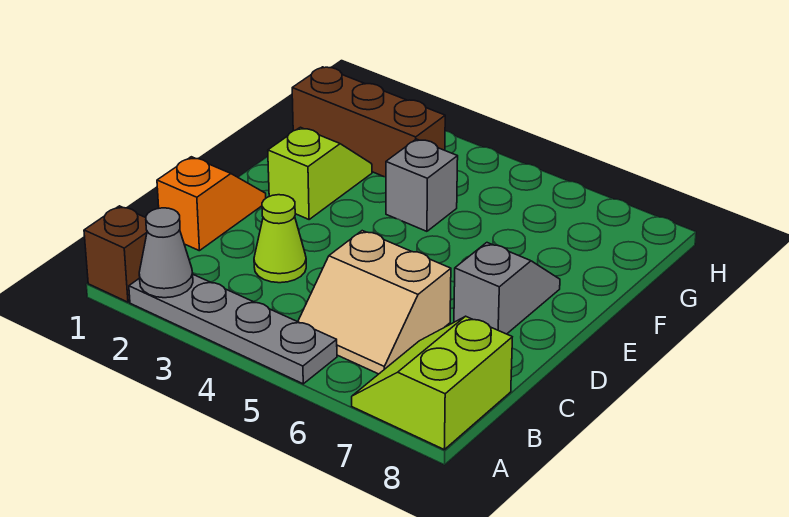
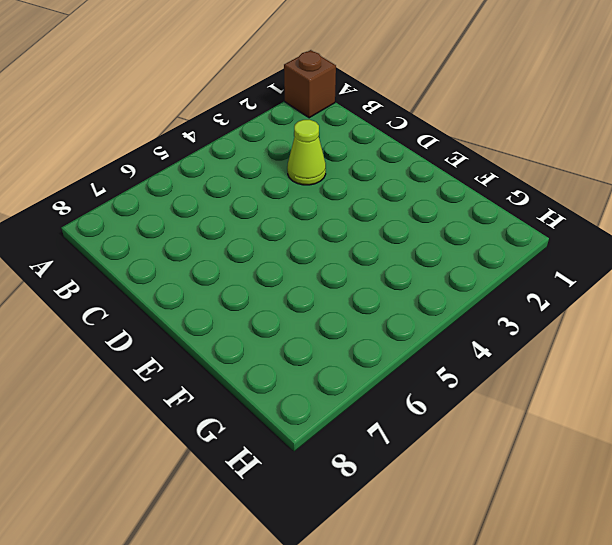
none -> grey 1x4 plate [129,275,337,384]
none -> lime 2x2 slope [352,316,512,449]

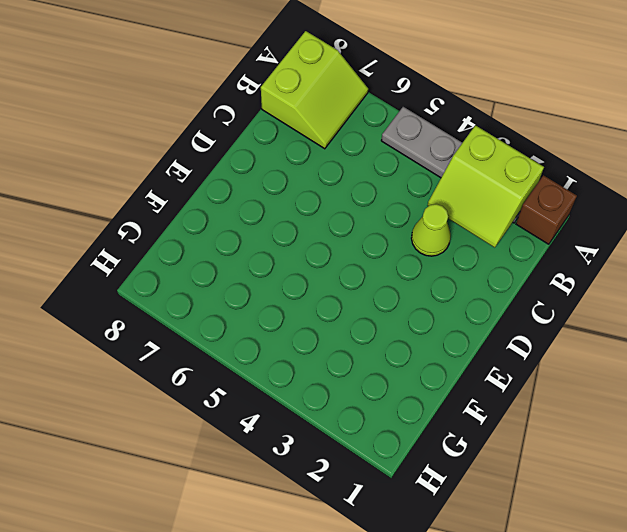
lime 2x2 slope [428,126,544,248] -> grey 1x1 cone [139,208,193,298]
none -> tan 2x2 slope [298,231,451,374]
none -> orange 1x2 slope [157,157,266,251]

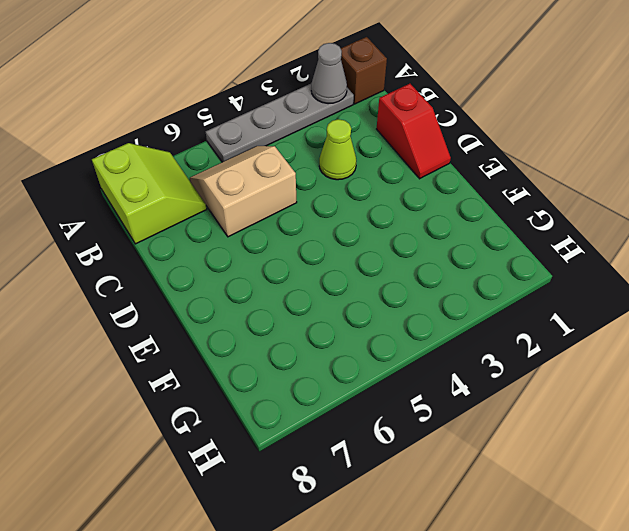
red 1x2 slope [377,84,451,179] -> orange 1x2 slope [157,157,266,251]
none -> grey 1x2 slope [454,243,560,334]
none -> lime 1x2 slope [268,127,372,220]

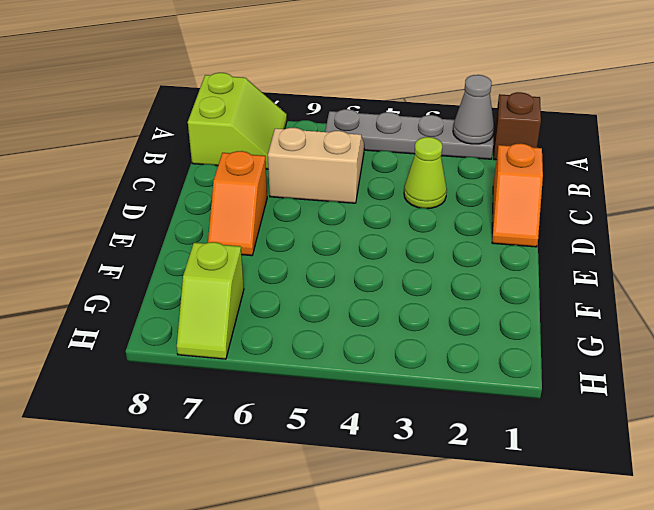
orange 1x2 slope [208,151,267,256] -> grey 1x2 slope [454,243,560,334]
lime 1x2 slope [177,242,244,359] -> lime 1x2 slope moved to [268,127,372,220]
none -> grey 1x1 brick [386,139,458,231]
none -> brown 1x3 brick [292,67,445,177]

